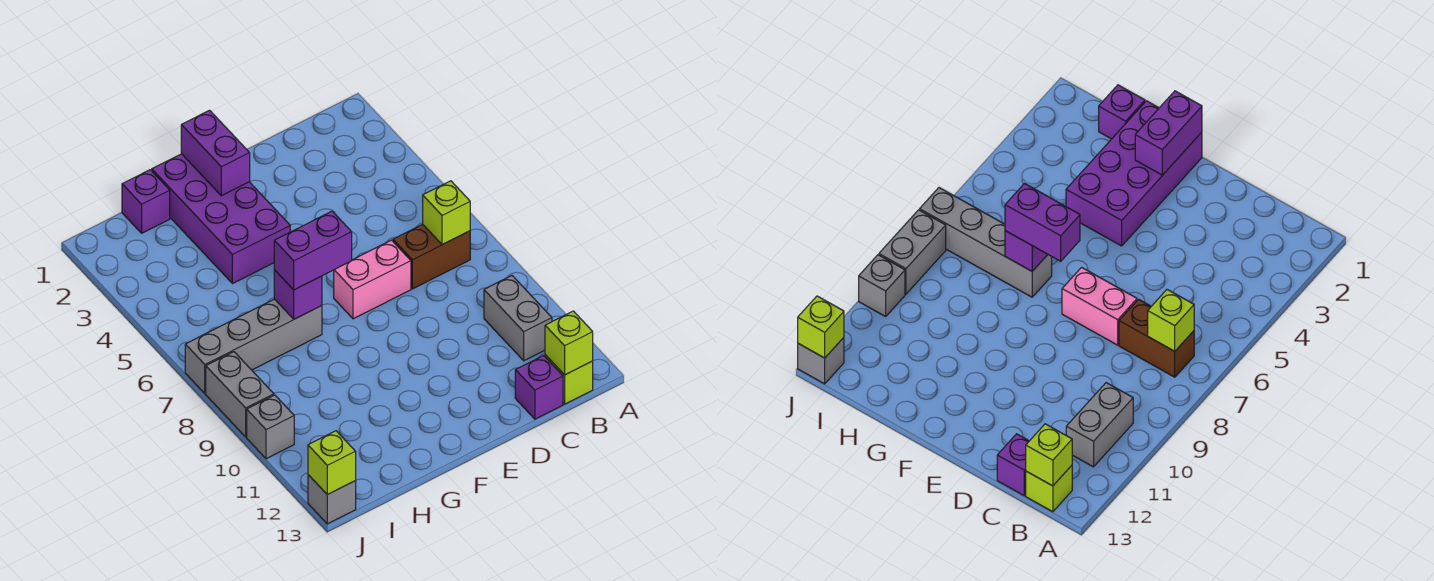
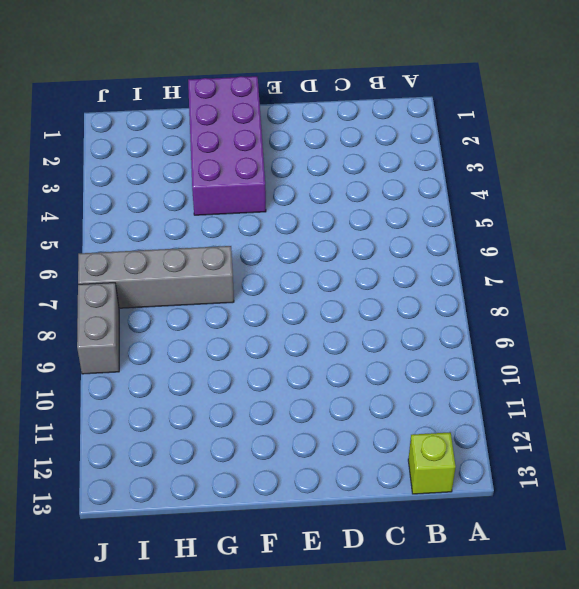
none -> brown 1x2 brick [393,224,470,289]
none -> grey 1x2 brick [484,276,552,361]
none -> purple 1x1 brick [515,355,563,419]

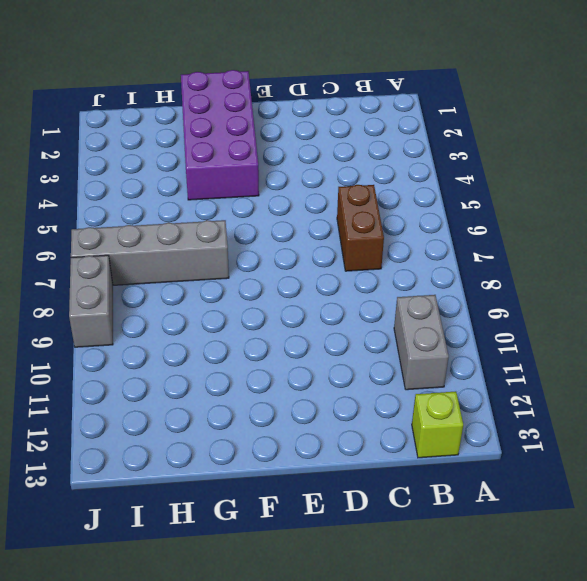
brown 1x2 brick [337,185,384,271] -> brown 1x2 brick turned to [393,224,470,289]
none -> purple 1x1 brick [515,355,563,419]
none -> pink 1x2 brick [334,240,411,319]
none -> purple 1x1 brick [122,170,170,233]

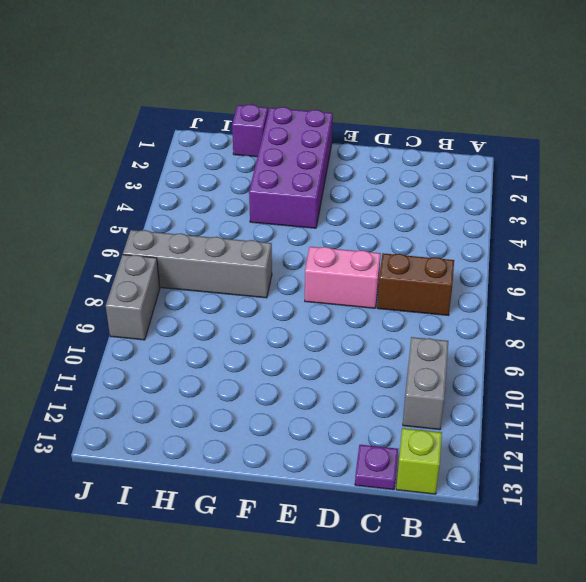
purple 1x1 plate [355,445,398,490] -> purple 1x1 brick [515,355,563,419]
none -> grey 1x1 brick [247,395,294,459]
none -> grey 1x1 brick [308,475,356,524]
none -> lime 1x1 brick [423,181,470,245]

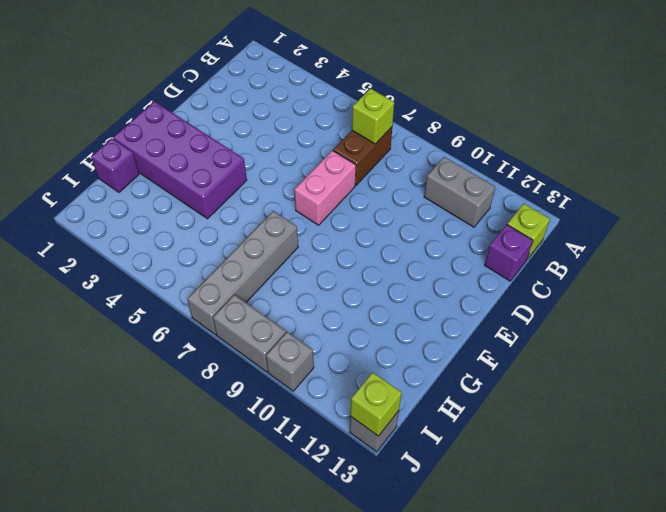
none -> lime 1x1 brick [545,311,593,375]
none -> purple 1x2 brick [181,110,250,196]
none -> purple 1x1 brick [274,270,322,319]

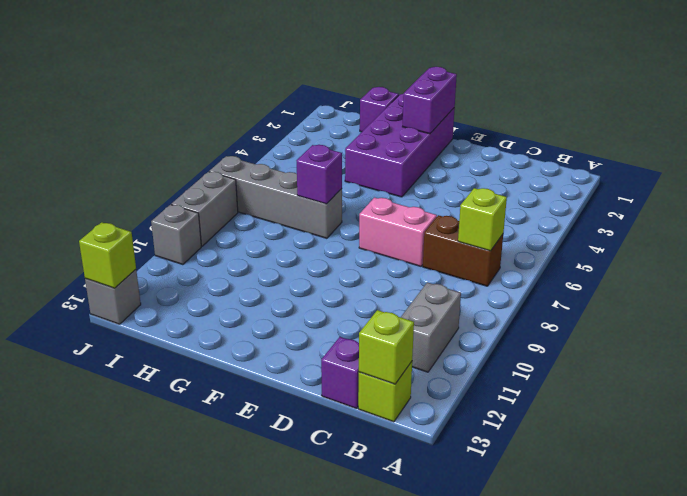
none -> purple 1x2 brick [274,211,352,290]

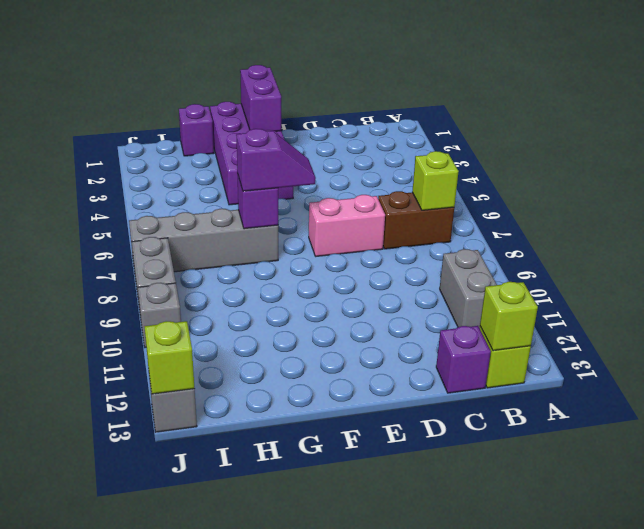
purple 1x2 slope [236,129,316,191] -> purple 1x2 brick [274,211,352,290]

